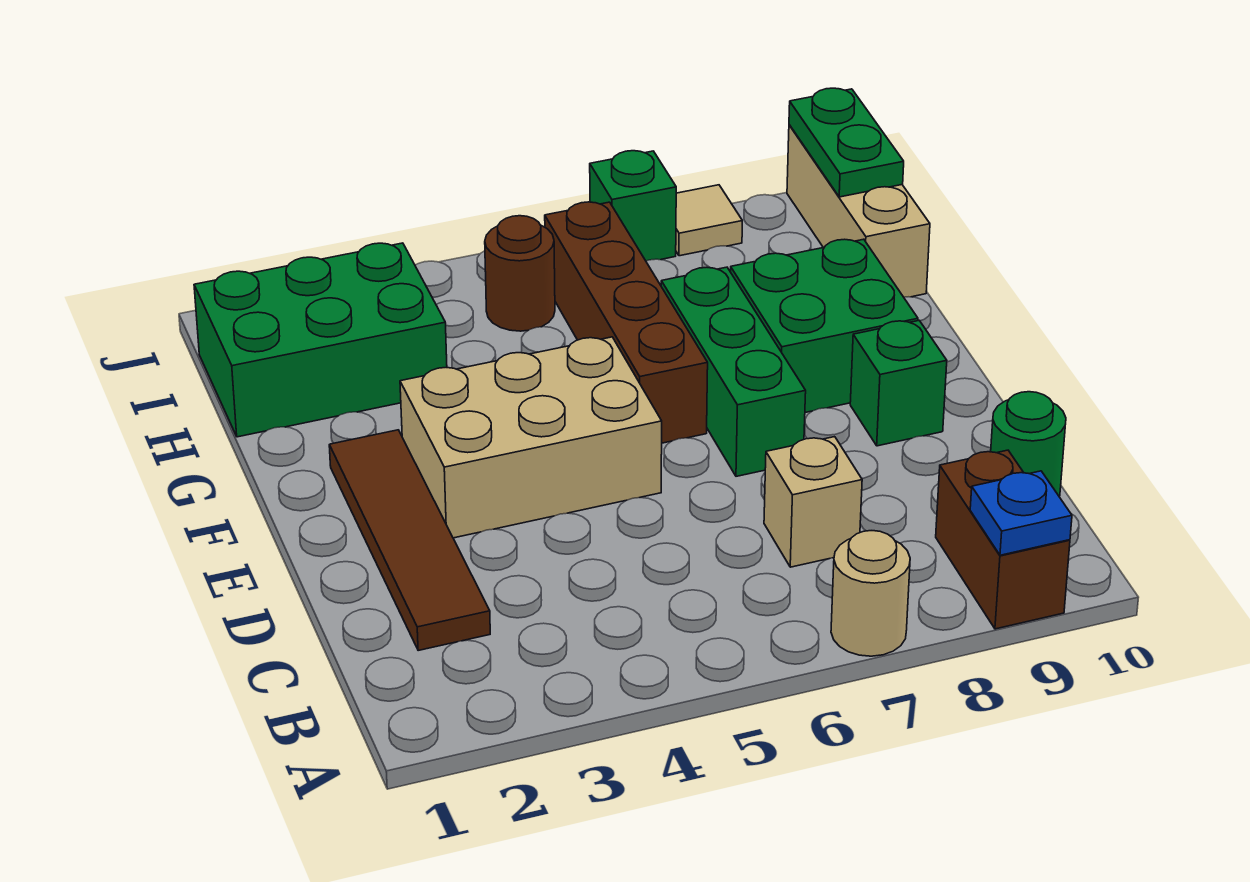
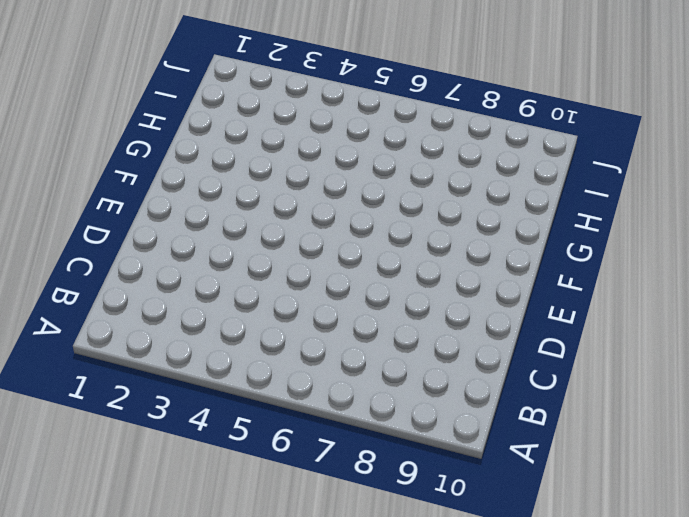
none -> tan 1x1 round brick [831,531,910,656]
none -> brown 1x2 brick [936,450,1070,629]
none -> brown 1x4 tile [329,430,490,650]

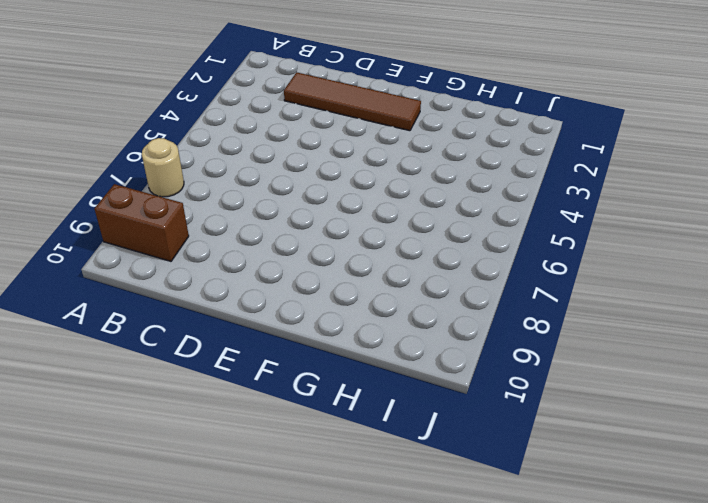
none -> tan 1x1 brick [764,437,862,567]
none -> green 1x1 round brick [991,392,1066,497]
none -> tan 2x3 brick [400,337,662,538]

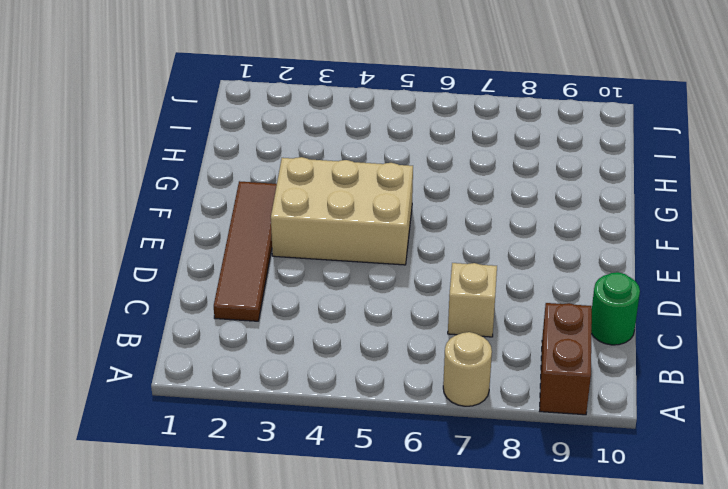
none -> green 1x3 brick [661,267,806,476]
none -> green 1x1 brick [850,321,947,446]
none -> brown 1x4 brick [545,202,708,443]

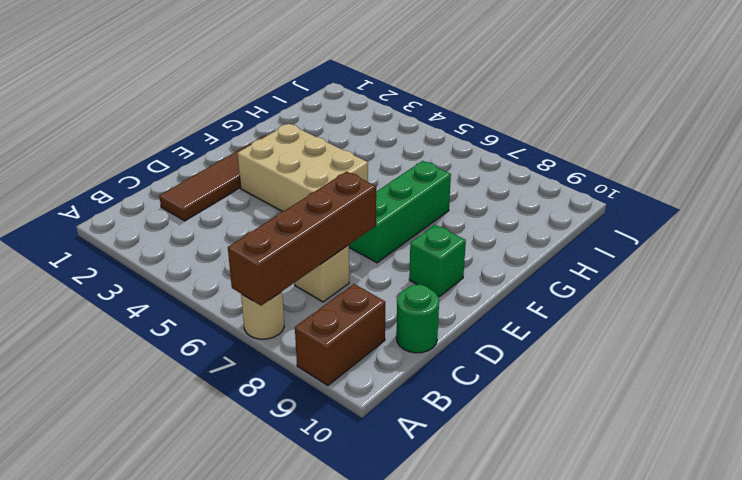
brown 1x4 brick [228,171,376,306] -> brown 1x4 brick moved to [545,202,708,443]
none -> green 2x2 brick [731,239,918,413]
none -> green 2x3 brick [194,243,447,437]
none -> tan 1x3 brick [787,125,930,297]

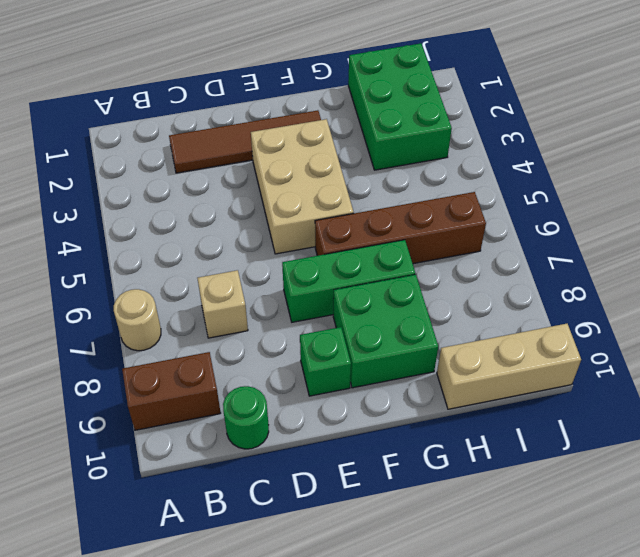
none -> brown 1x1 round brick [485,216,555,331]
none -> green 1x1 brick [590,151,676,261]
none -> tan 1x1 tile [676,185,742,256]

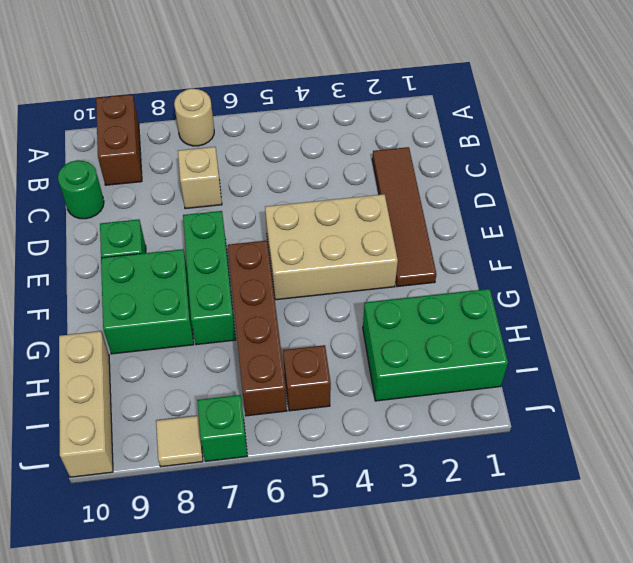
brown 1x1 brick [283,345,331,411] -> brown 1x1 round brick [485,216,555,331]
none -> blue 1x1 plate [970,471,1072,555]
none -> green 1x2 plate [789,88,904,197]

